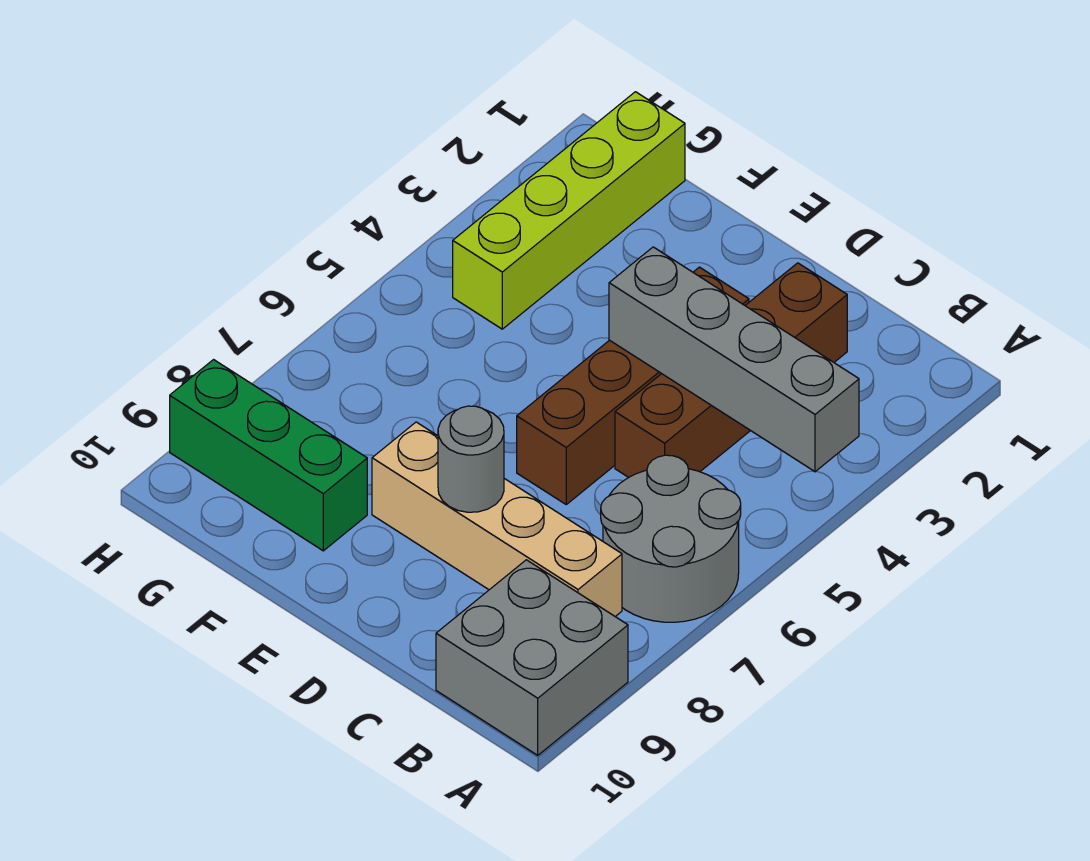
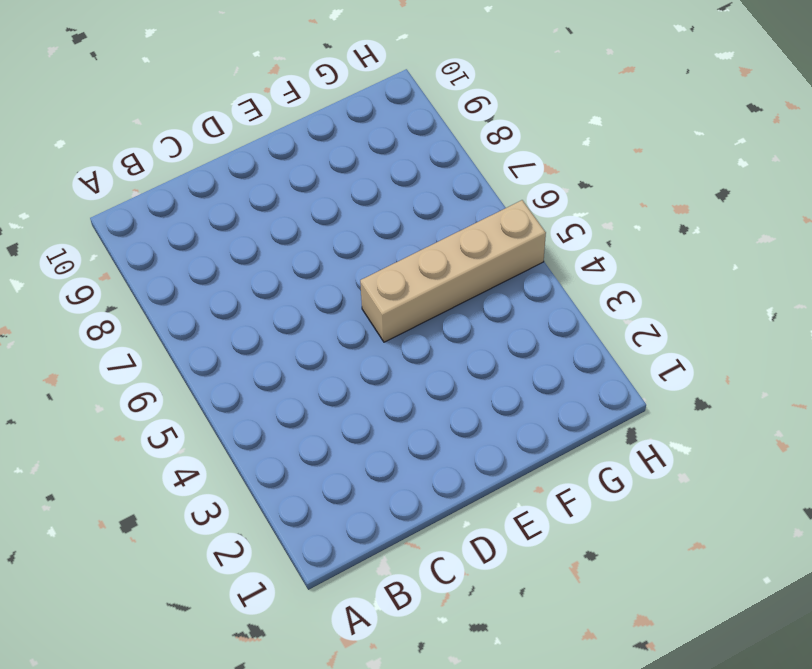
tan 1x4 brick [360,200,546,342] -> tan 1x4 brick moved to [372,422,622,616]
none -> grey 2x2 round brick [601,455,741,622]
none -> grey 2x2 brick [436,560,628,755]

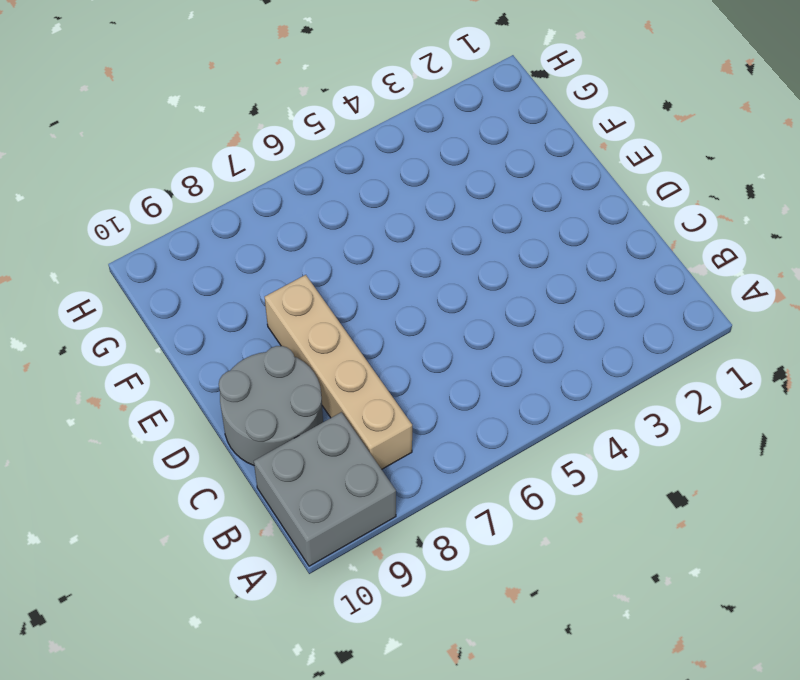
grey 2x2 round brick [219,346,323,465] -> grey 2x2 round brick moved to [601,455,741,622]
none -> brown 1x4 brick [615,263,847,478]
none -> brown 1x4 brick [517,267,749,504]

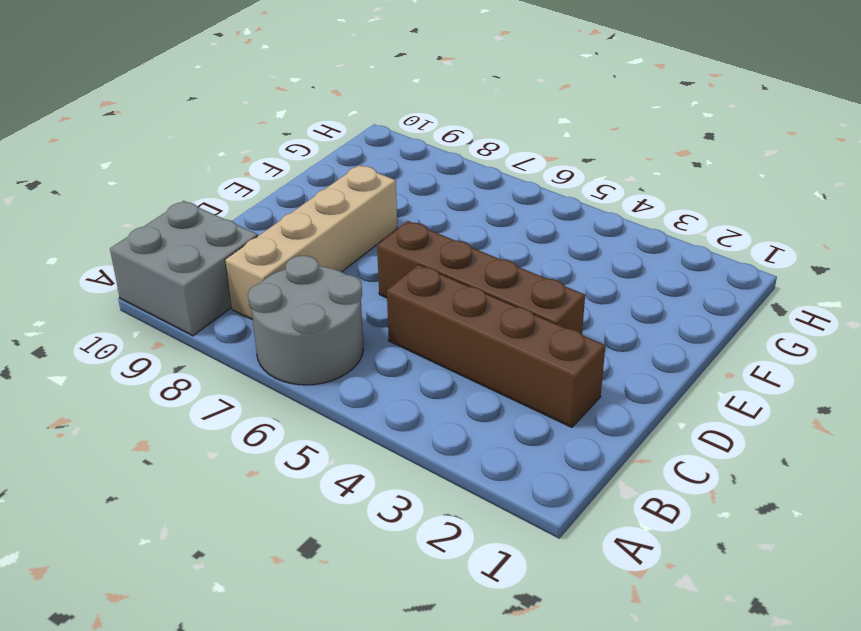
none -> green 1x3 brick [170,360,367,551]
none -> lime 1x4 brick [453,92,685,329]

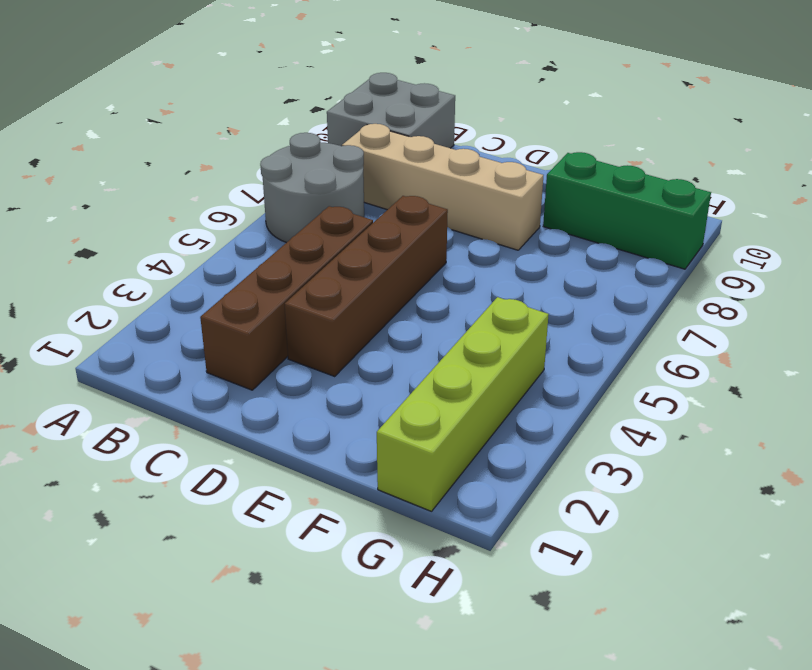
none -> grey 1x4 brick [609,247,859,472]
none -> grey 1x1 round brick [438,406,504,512]

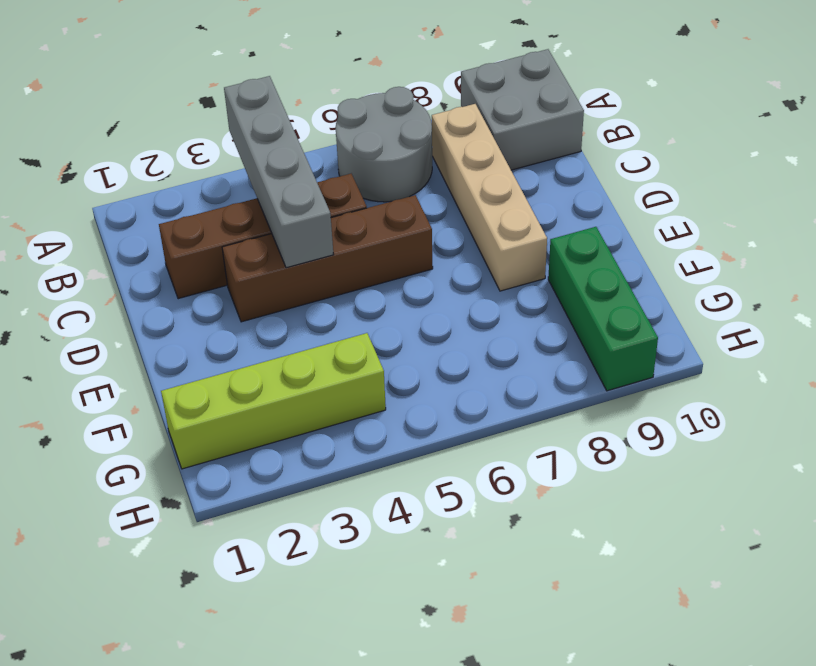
none -> grey 1x1 round brick [438,406,504,512]

